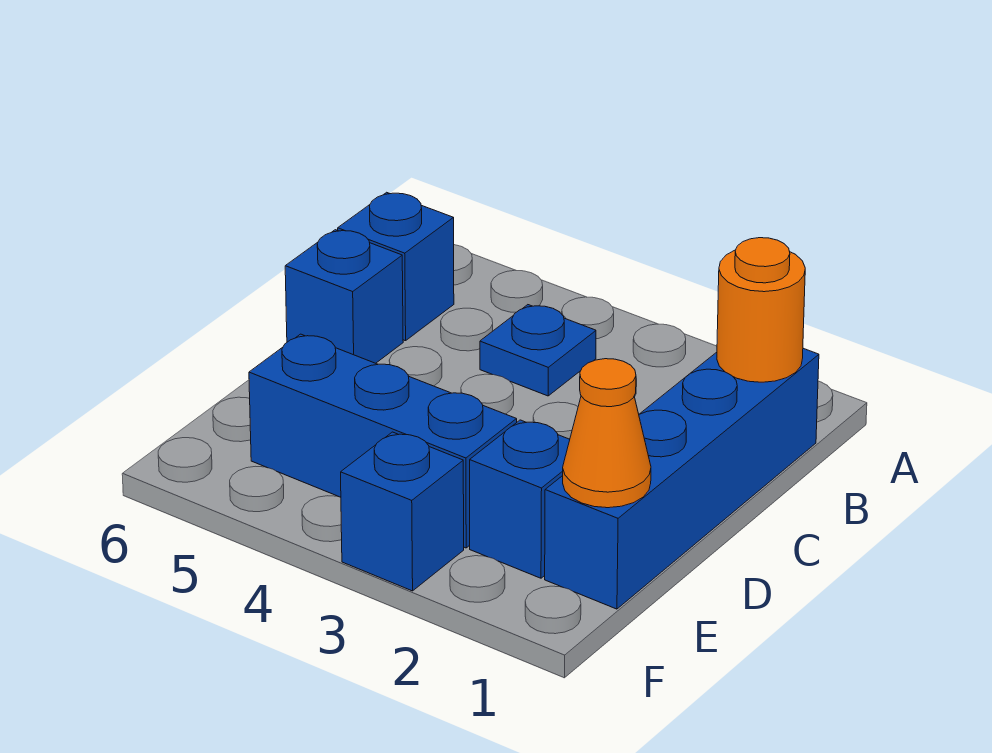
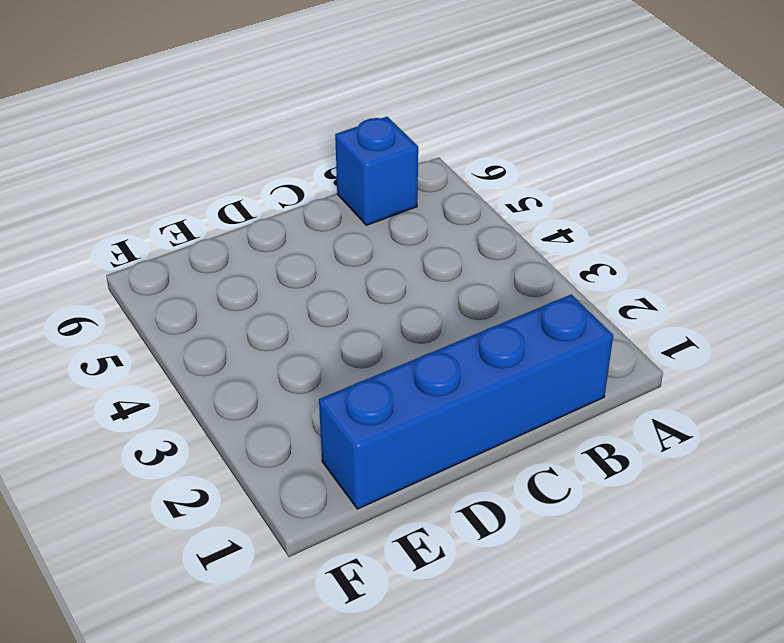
none -> blue 1x1 plate [480,305,596,396]
none -> blue 1x1 brick [285,230,403,363]

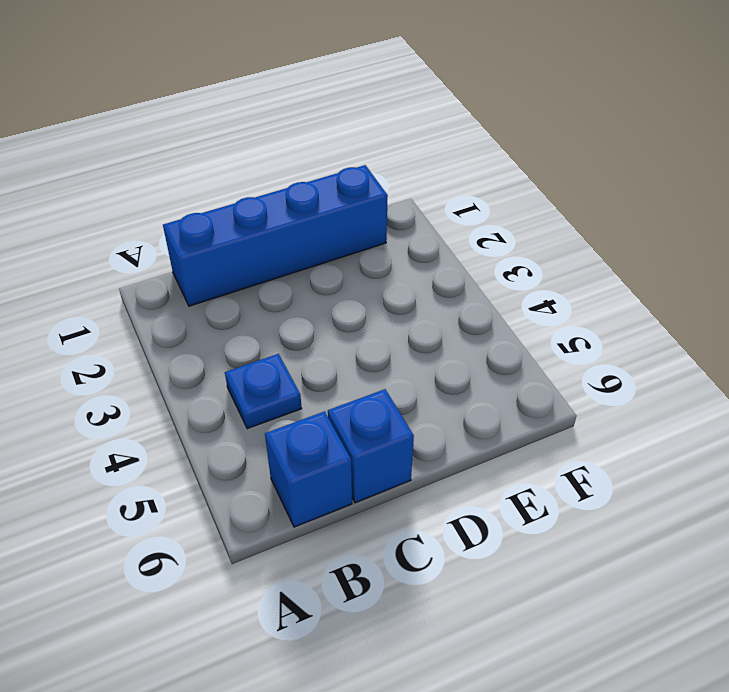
none -> blue 1x1 brick [470,420,570,578]
none -> blue 1x3 brick [249,334,517,548]

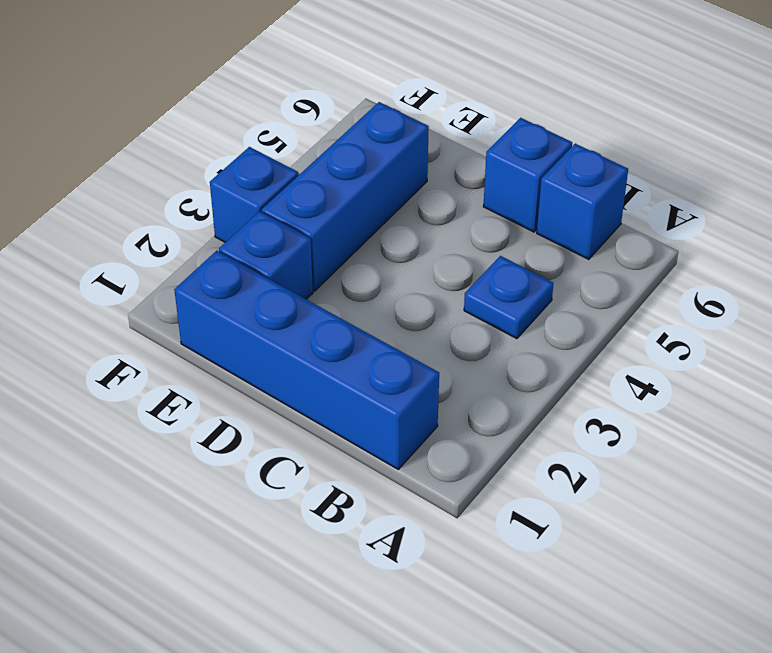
none -> orange 1x1 round brick [717,238,805,382]
none -> orange 1x1 cone [563,359,651,508]

